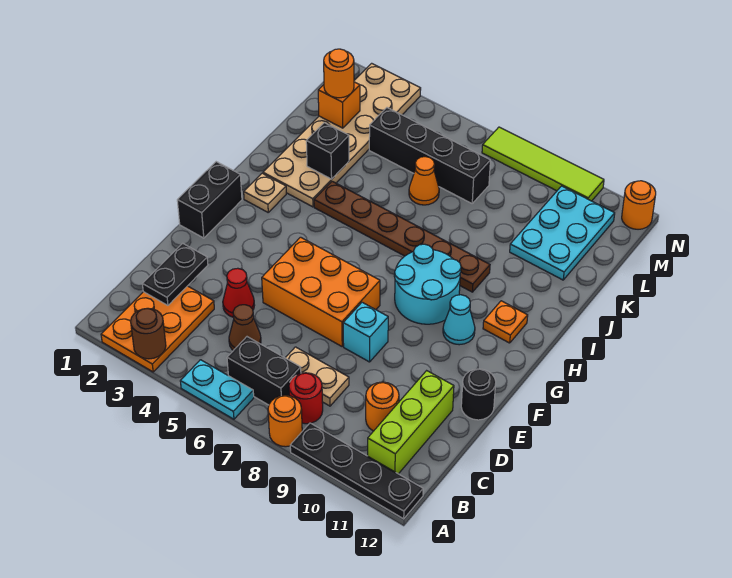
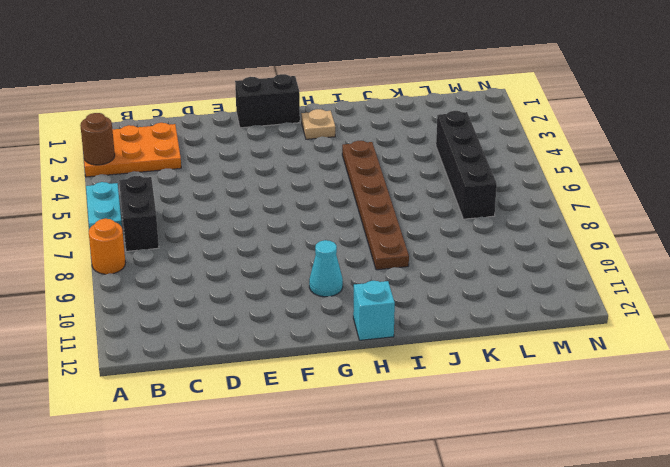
cyan 1x1 brick [353,281,395,340] -> cyan 1x1 brick moved to [343,302,388,362]
none -> black 1x4 plate [290,423,423,519]
none -> red 1x1 round brick [289,373,323,424]
none -> lime 1x3 brick [368,371,454,474]
none -> brown 1x1 cone [229,305,261,350]

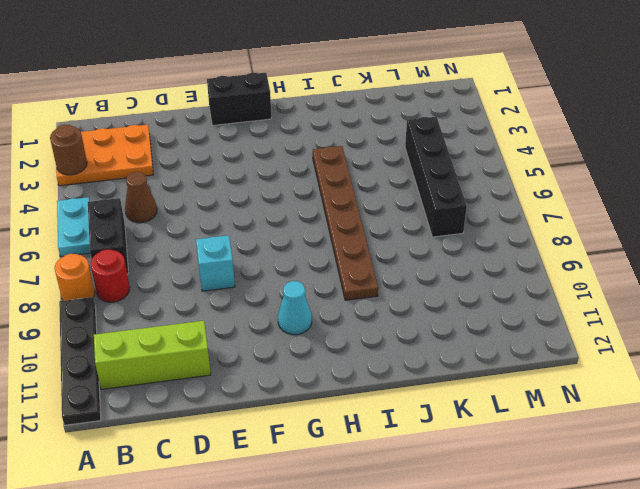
none -> tan 1x2 plate [286,347,349,406]
none -> orange 1x1 round brick [366,382,399,431]
none -> red 1x1 cone [223,268,255,317]
none -> orange 2x3 brick [262,237,380,346]

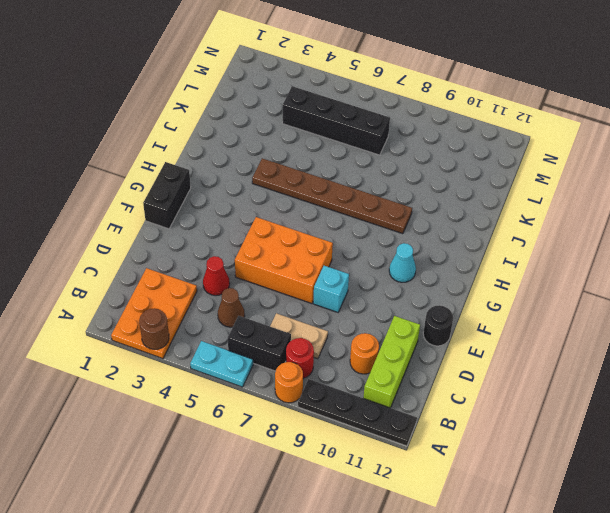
none -> cyan 2x2 round brick [394,244,461,324]
none -> tan 1x1 plate [244,173,286,212]
none -> orange 1x1 plate [483,301,528,343]
none -> tan 2x6 plate [263,63,421,207]

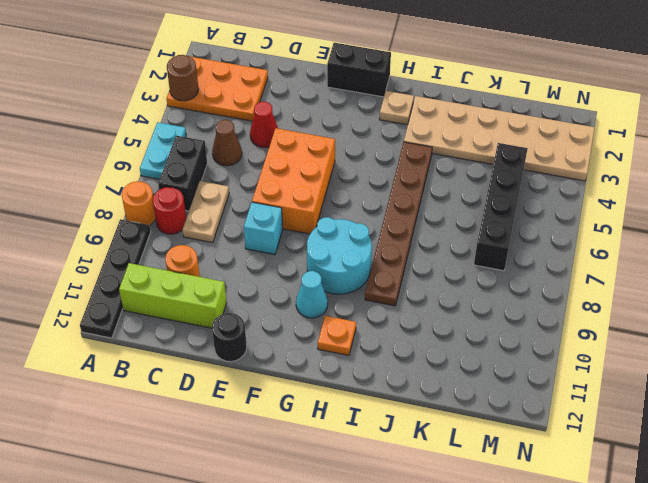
none -> orange 1x1 cone [409,157,439,205]
none -> cyan 2x3 plate [510,186,615,280]
none -> lime 1x4 tile [482,127,604,201]
none -> orange 1x1 round brick [622,181,656,229]

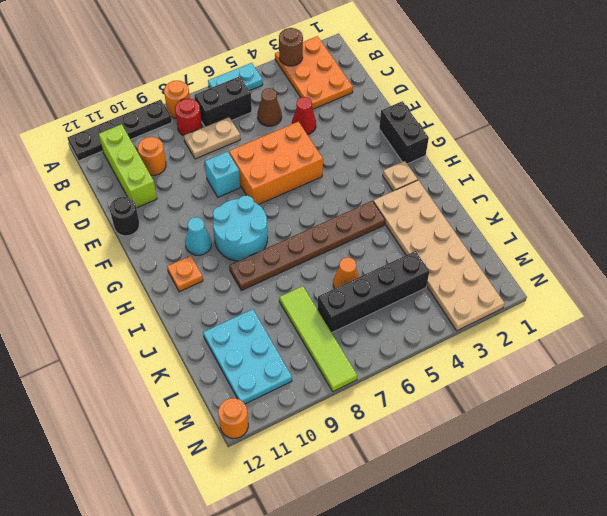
lime 1x4 tile [279,286,357,391] -> lime 1x4 tile turned to [482,127,604,201]
none -> black 1x2 plate [142,243,208,305]
none -> black 1x1 brick [306,123,349,179]
none -> orange 1x1 brick [318,82,360,128]
none -> orange 1x1 round brick [324,49,354,98]

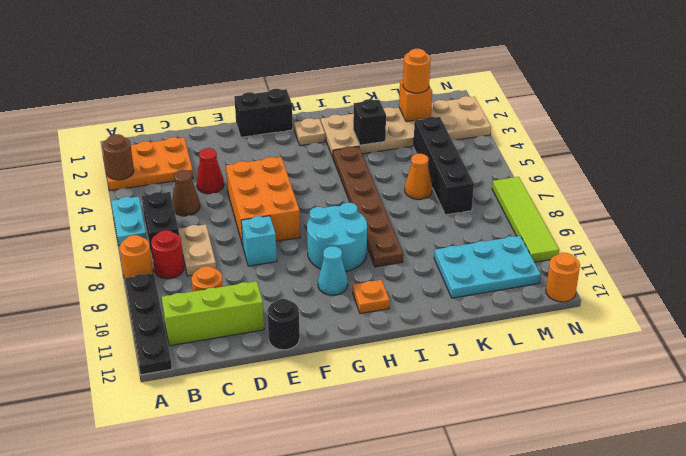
none -> black 1x2 plate [142,243,208,305]

